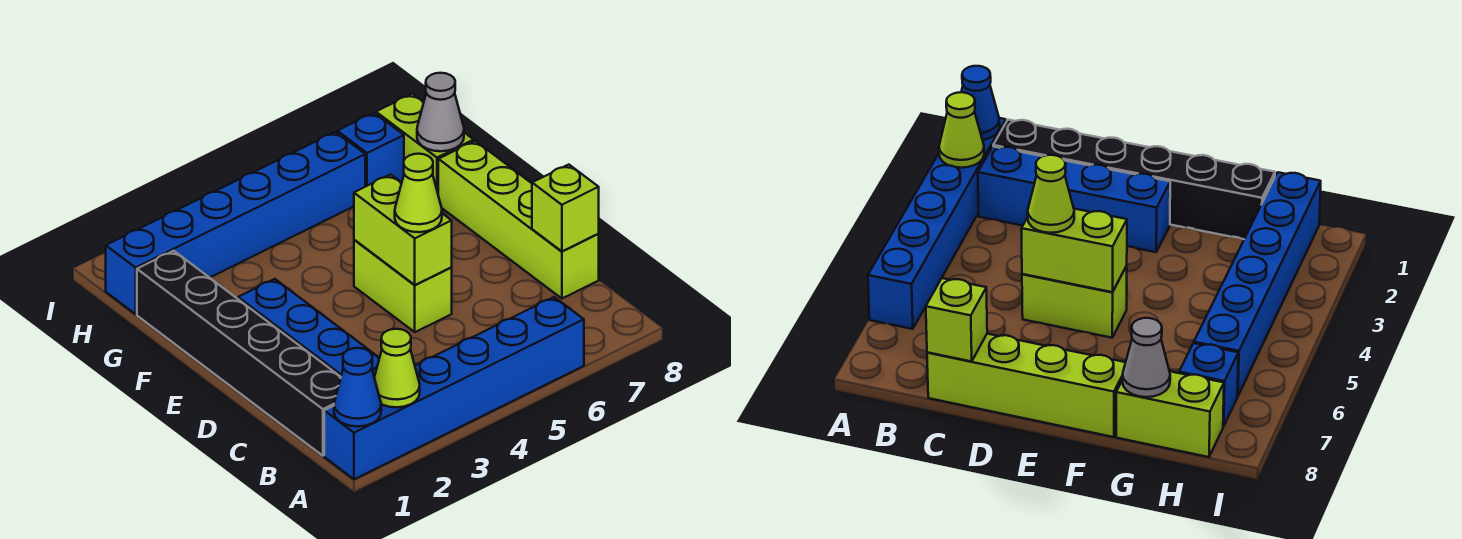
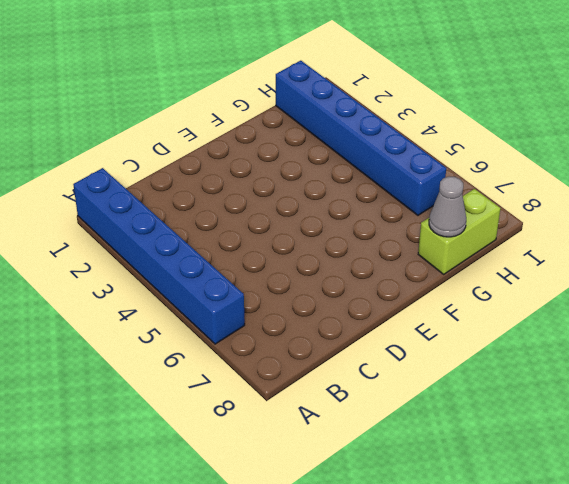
none -> black 1x6 brick [137,251,341,456]
none -> blue 1x4 brick [238,279,379,377]
none -> lime 1x4 brick [438,141,599,299]

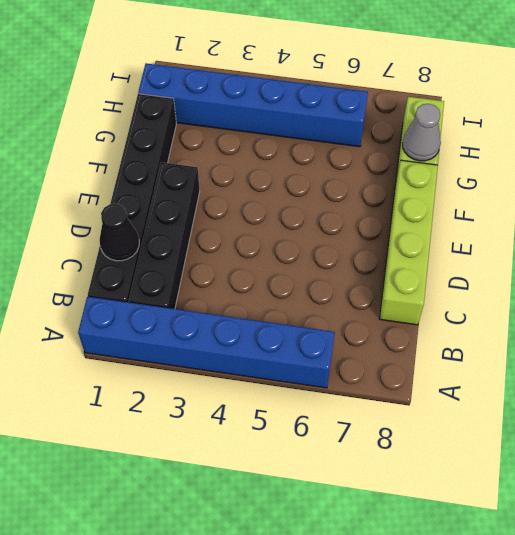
black 1x4 brick [129,162,200,309] -> blue 1x4 brick [238,279,379,377]
black 1x1 cone [100,204,139,261] -> none
none -> lime 1x2 brick [354,240,452,332]
none -> blue 1x1 brick [337,113,404,187]
none -> blue 1x1 cone [334,348,381,426]

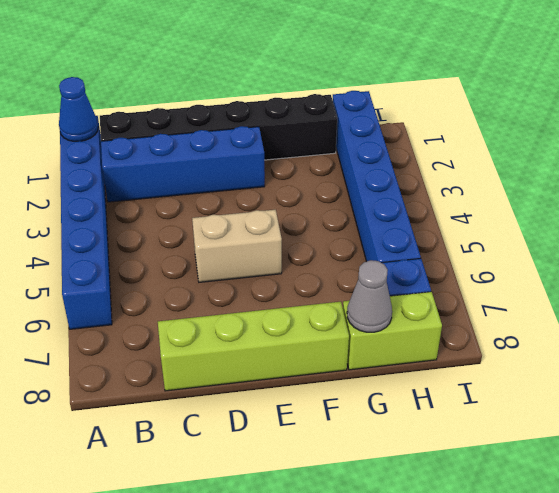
tan 1x2 brick [192,210,282,282] -> lime 1x2 brick [354,240,452,332]
none -> lime 1x1 cone [374,329,420,407]
none -> lime 1x1 brick [532,165,599,251]
none -> lime 1x2 brick [354,175,452,285]

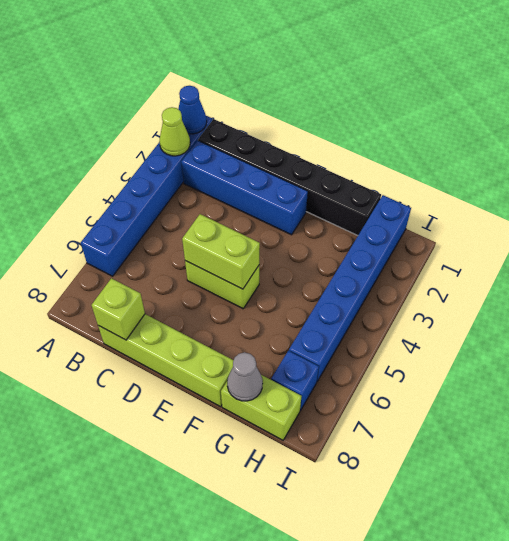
none -> lime 1x1 cone [395,154,442,232]

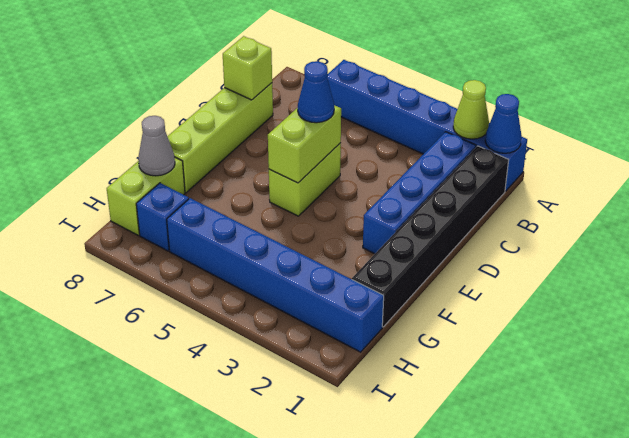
blue 1x1 cone [298,61,334,123] -> lime 1x1 cone [395,154,442,232]

